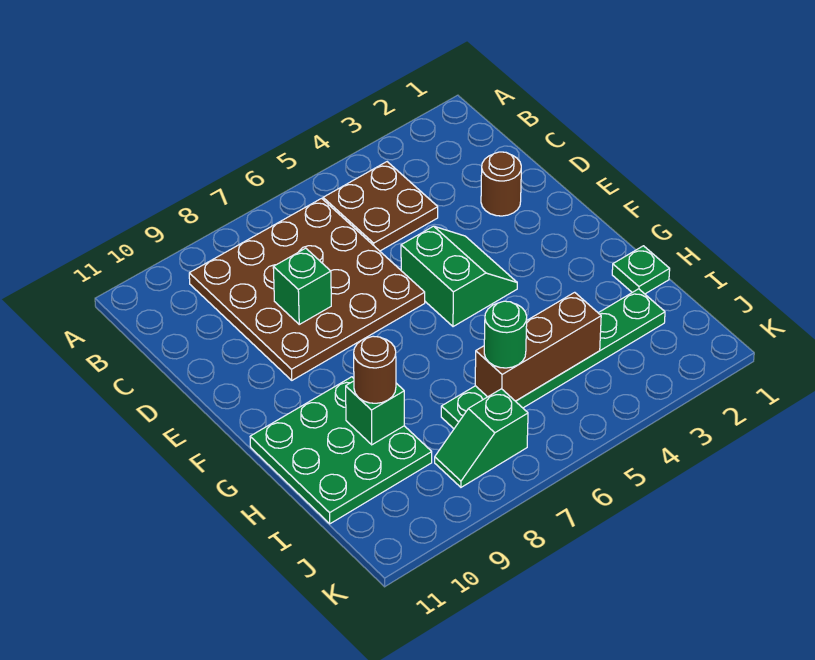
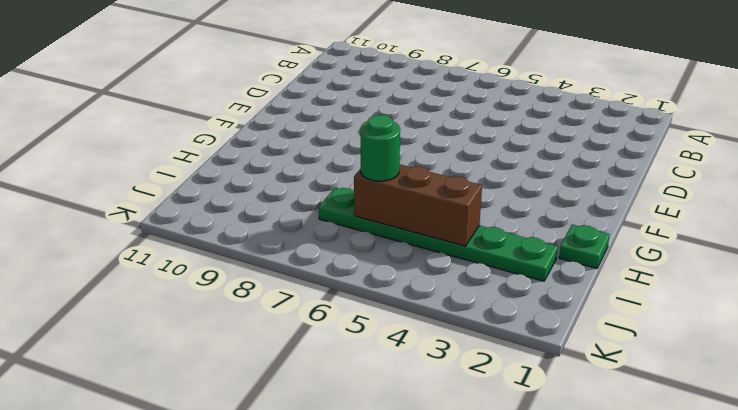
none -> brown 2x2 plate [323,162,438,251]
none -> brown 4x4 plate [189,199,425,380]
none -> brown 1x1 round brick [481,152,521,216]

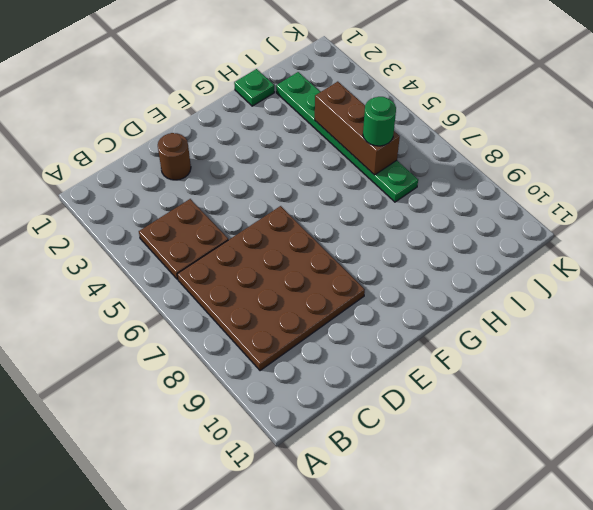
none -> green 2x2 slope [401,226,517,327]
none -> green 3x3 plate [250,377,432,524]
none -> green 1x2 slope [435,389,528,487]

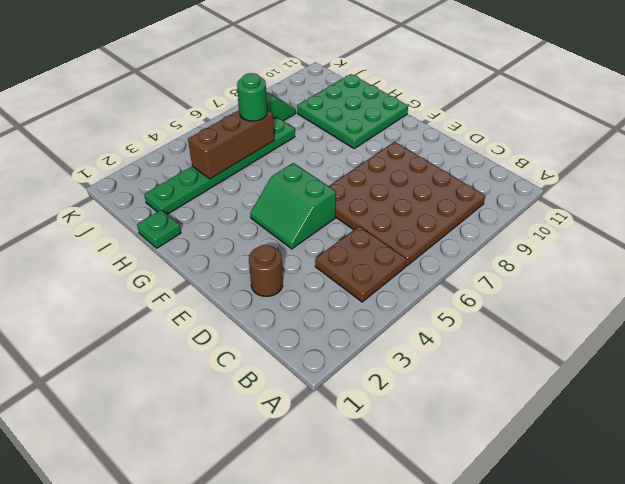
none -> green 1x1 brick [273,248,331,324]
none -> green 1x1 brick [346,381,404,445]
none -> brown 1x1 round brick [354,336,396,403]

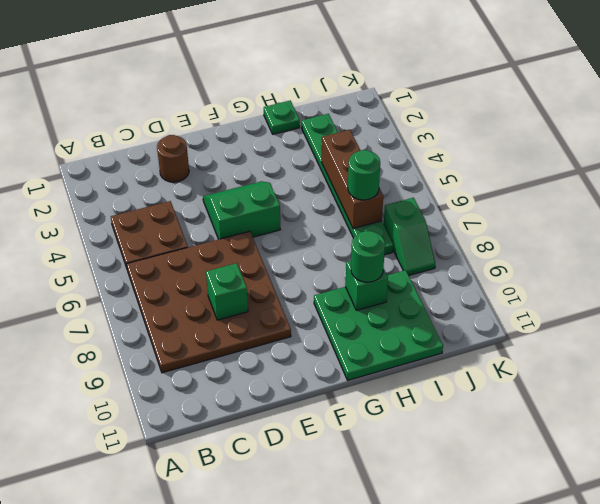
green 1x1 round brick [351,231,385,282] -> brown 1x1 round brick [354,336,396,403]

